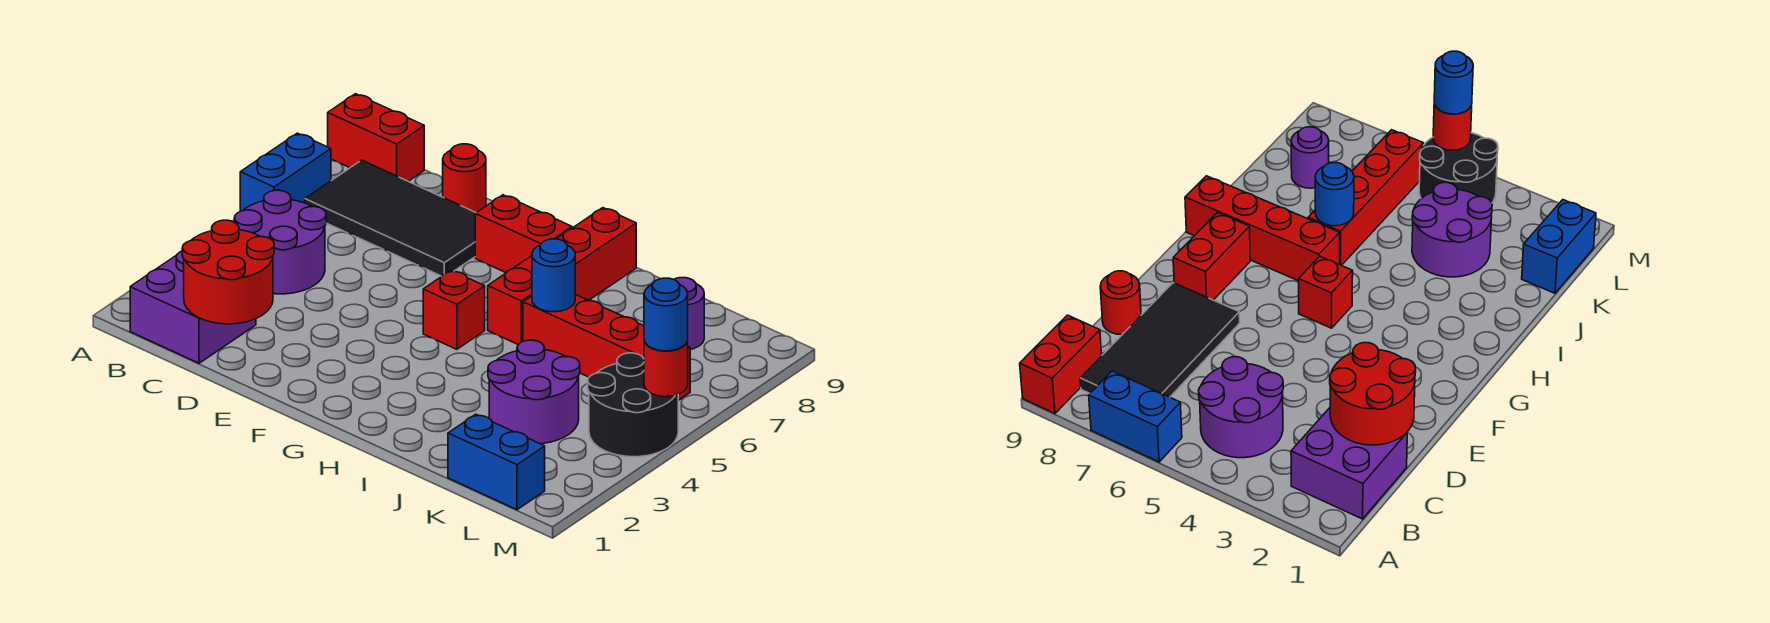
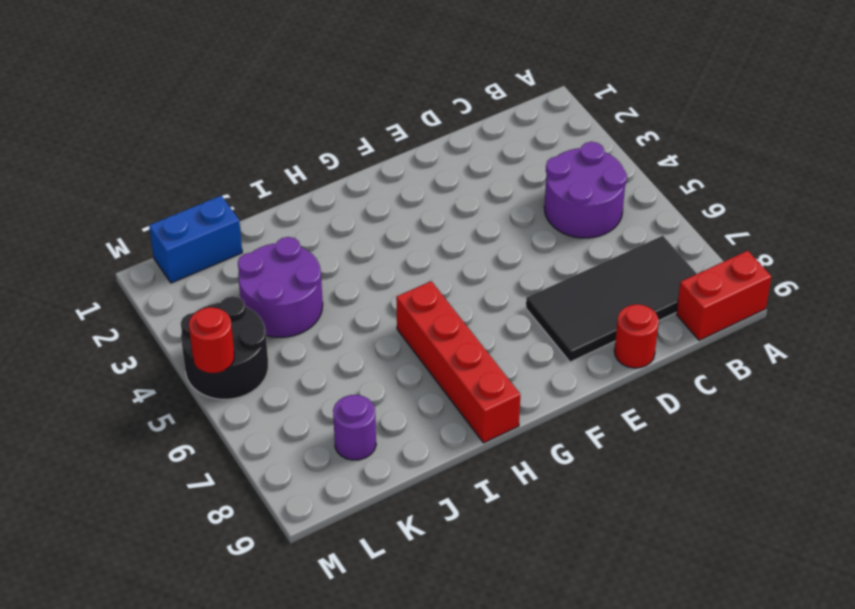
none -> blue 1x2 brick [240,133,331,211]
none -> purple 2x2 brick [130,251,256,363]
none -> red 1x2 brick [475,195,572,273]

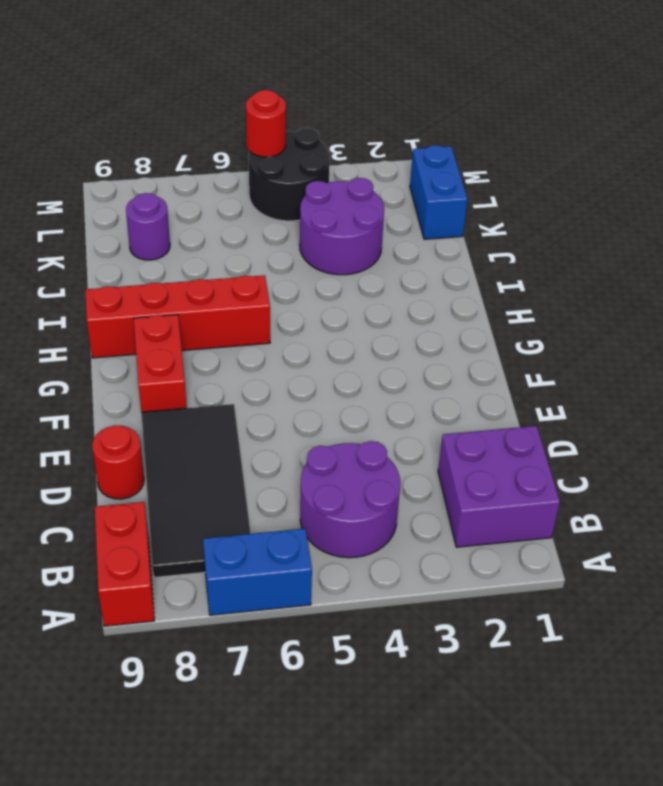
none -> red 1x1 brick [423,270,485,349]
none -> red 1x4 brick [523,294,690,400]
none -> red 2x2 round brick [182,220,274,324]

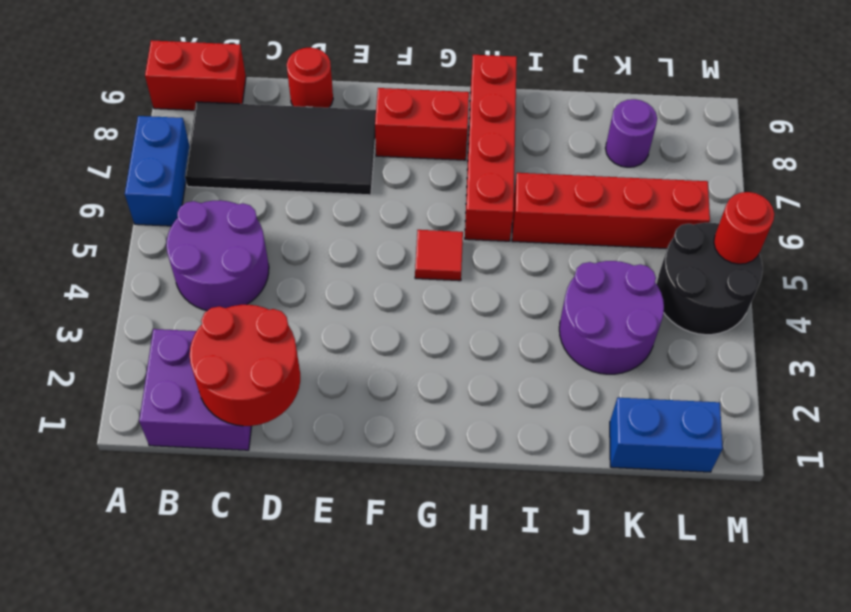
red 1x1 tile [415,230,463,281] -> red 1x1 brick [423,270,485,349]
none -> blue 1x1 round brick [532,239,575,312]
none -> blue 1x1 round brick [644,278,688,351]

